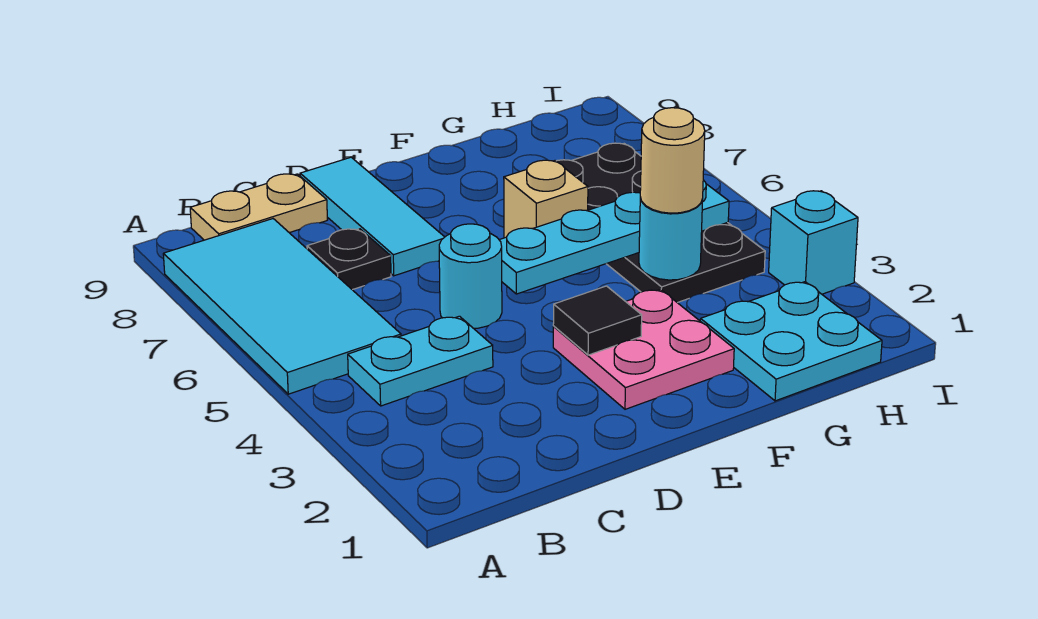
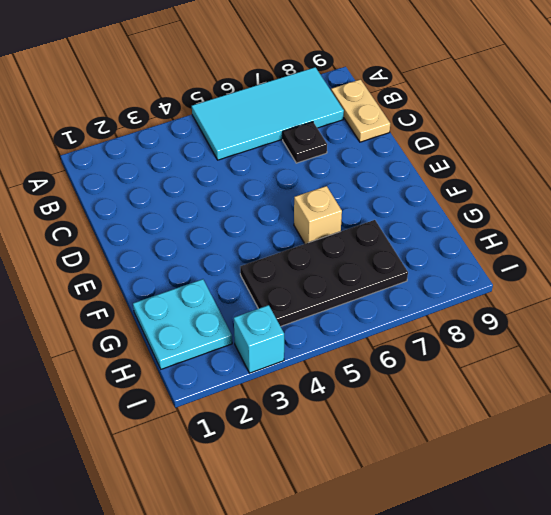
none -> cyan 1x2 plate [348,316,493,406]
none -> cyan 1x1 round brick [439,224,502,328]
none -> cyan 1x3 tile [300,157,444,276]

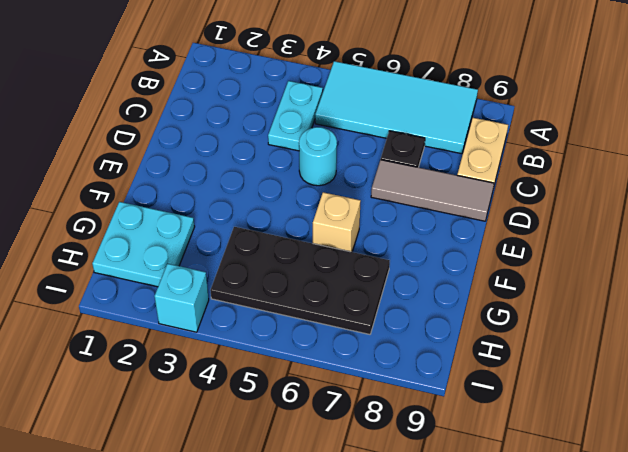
grey 1x3 tile [371,160,494,221] -> cyan 1x3 tile [300,157,444,276]
none -> pink 2x2 plate [553,289,734,409]
none -> black 1x1 tile [553,286,642,355]
none -> cyan 1x4 plate [500,180,729,294]

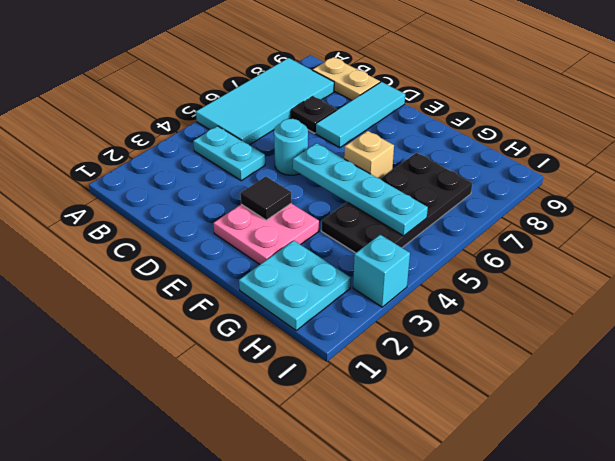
none -> cyan 1x1 round brick [639,198,703,280]
none -> tan 1x1 round brick [640,108,705,213]

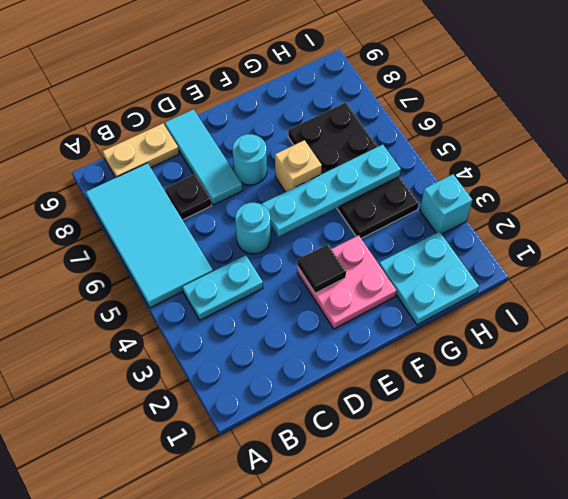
cyan 1x1 round brick [233,134,267,185] -> cyan 1x1 round brick moved to [639,198,703,280]
none -> tan 1x1 round brick [640,108,705,213]

